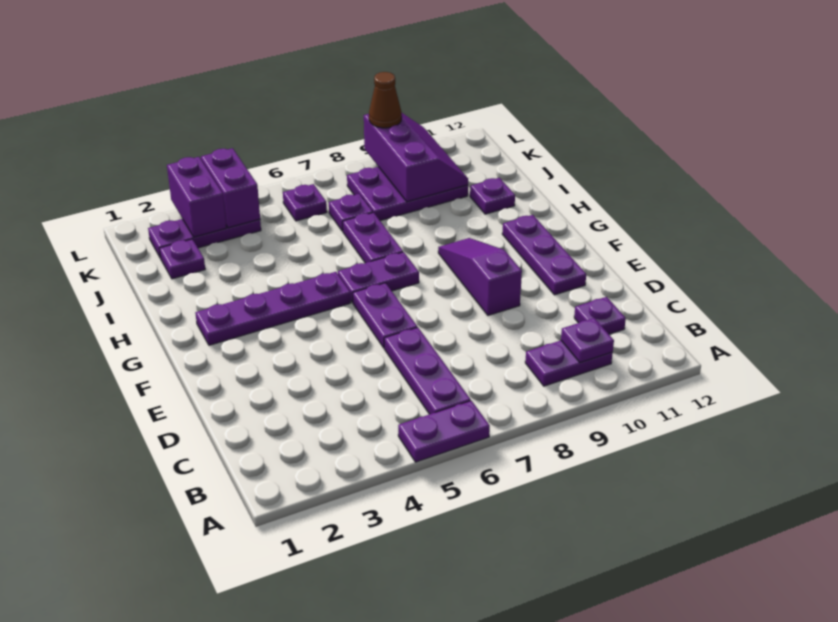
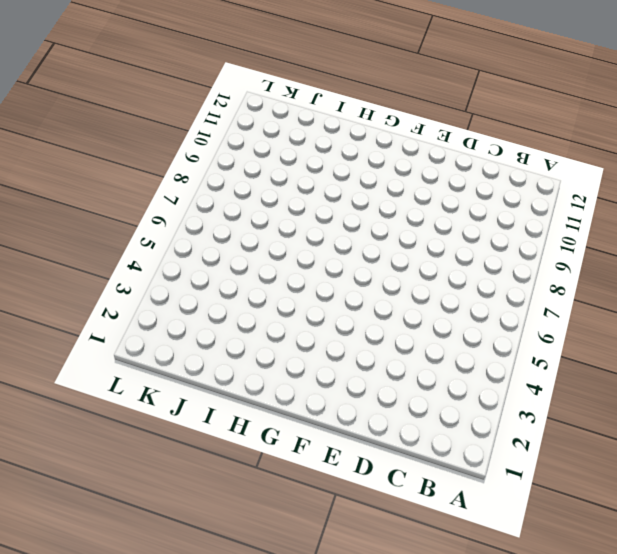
none -> purple 1x2 plate [398,401,490,462]
none -> purple 1x3 plate [384,327,471,414]
none -> purple 1x2 plate [525,340,613,386]

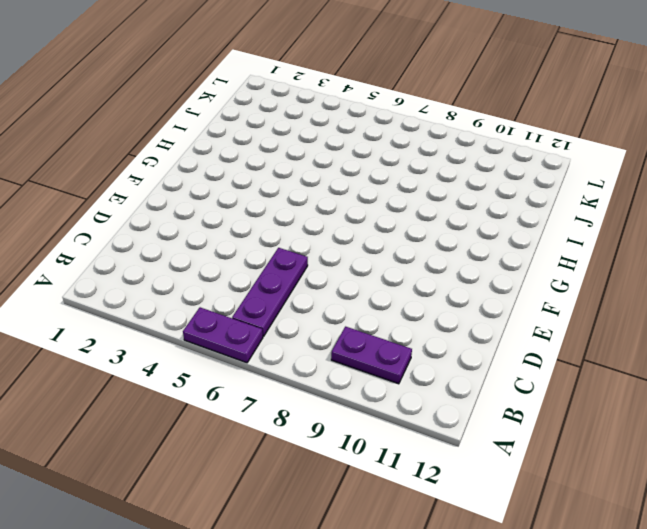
none -> purple 1x1 plate [574,297,626,334]
none -> purple 1x2 plate [353,283,417,348]
none -> purple 1x3 slope [438,238,522,316]

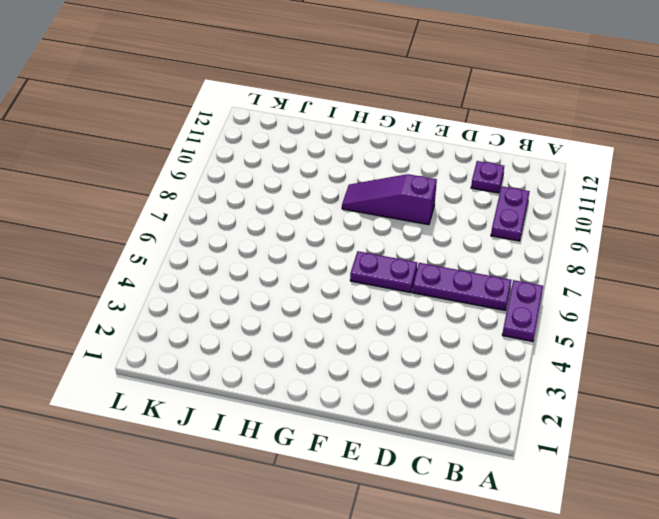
none -> purple 1x3 plate [502,215,586,295]
none -> purple 1x4 plate [195,272,351,345]
none -> purple 1x2 plate [338,252,419,303]

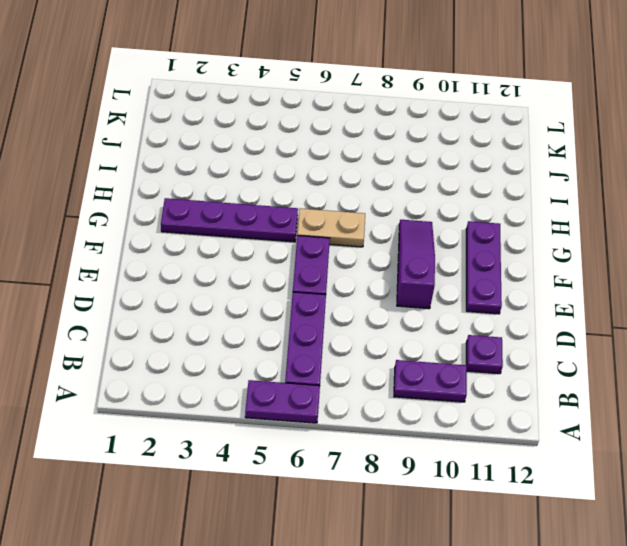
tan 1x2 plate [297,208,365,247] -> purple 1x2 plate [338,252,419,303]
none -> purple 1x2 plate [343,213,403,263]
none -> purple 1x1 plate [470,178,515,214]
none -> purple 1x1 plate [159,239,205,279]

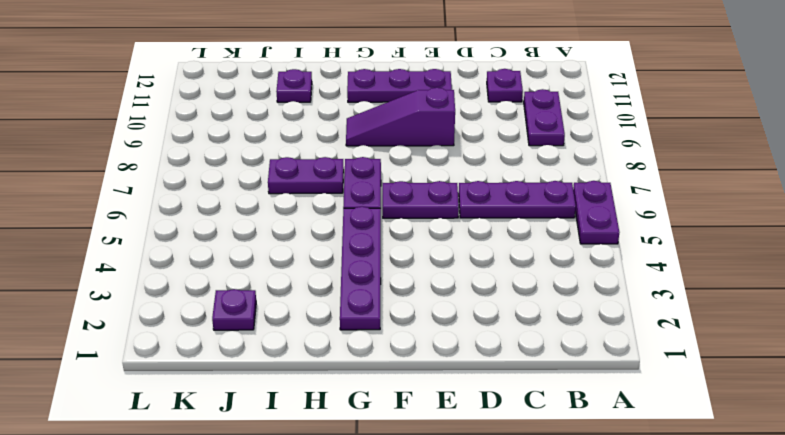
none -> purple 1x1 plate [329,194,373,231]
none -> purple 2x3 plate [347,167,468,221]
none -> purple 1x3 plate [148,219,261,258]

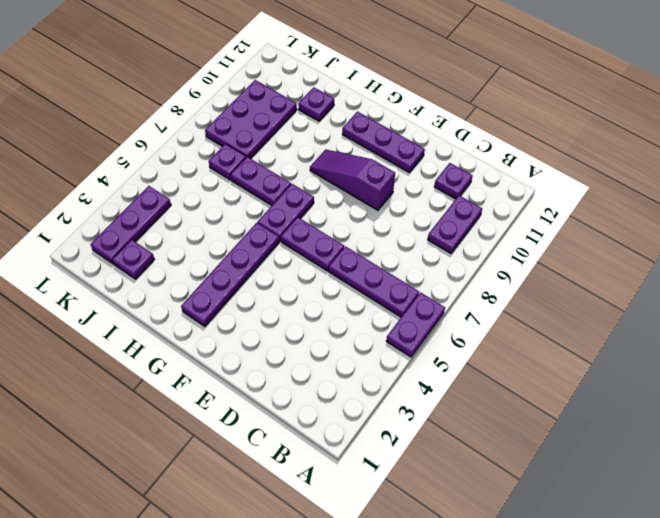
none -> purple 1x1 plate [283,184,327,221]
none -> purple 1x1 plate [561,318,614,363]
none -> purple 2x3 slope [364,113,468,202]

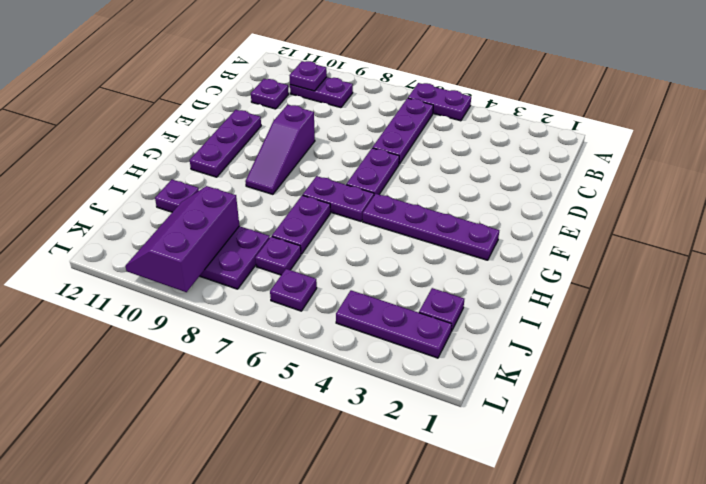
none -> purple 1x2 brick [167,157,226,237]
none -> purple 1x2 brick [201,148,260,228]
none -> brown 1x1 cone [369,72,402,128]

